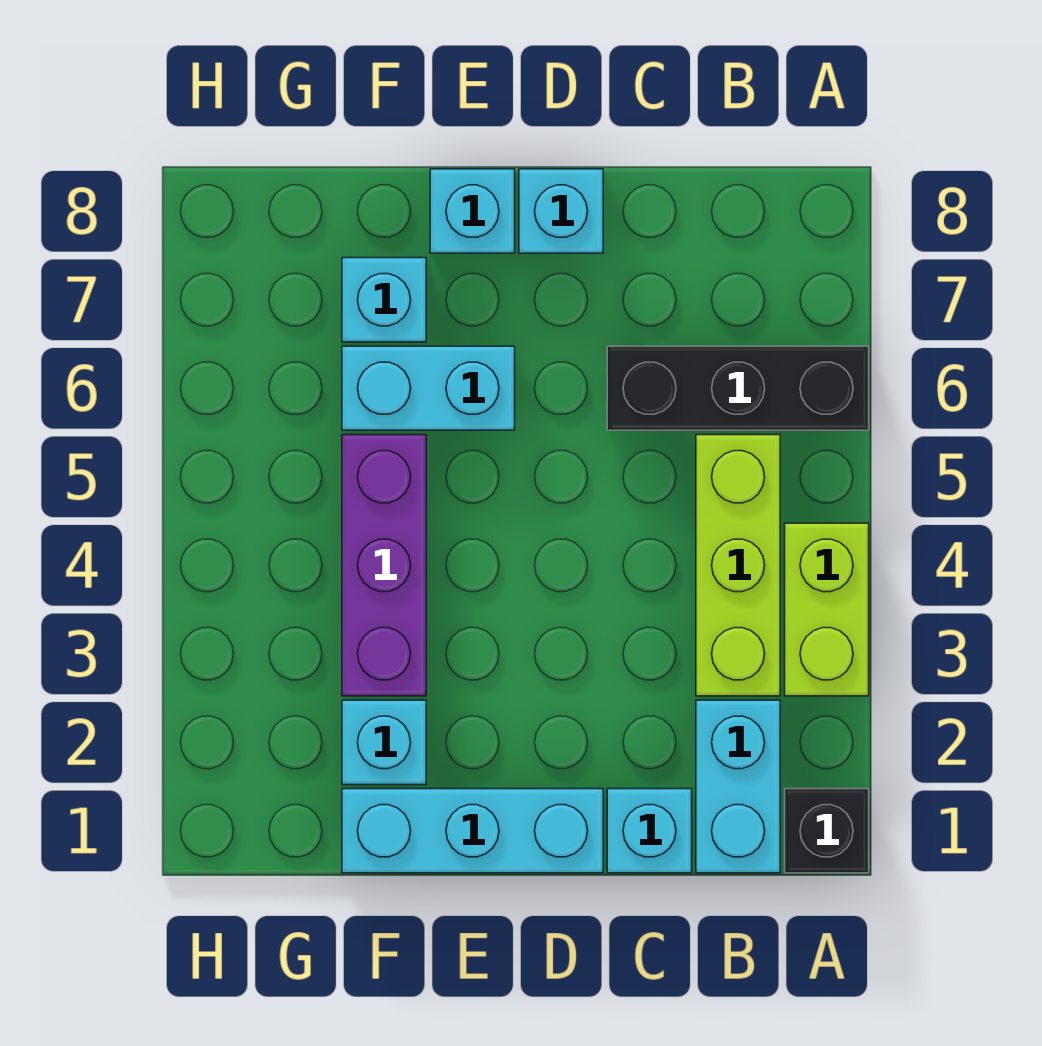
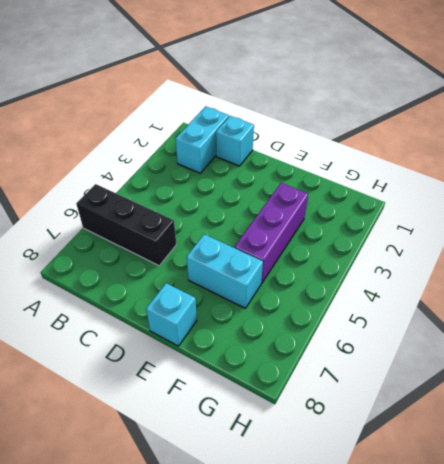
none -> black 1x1 brick [785,789,869,873]
none -> lime 1x2 brick [785,523,869,696]
none -> lime 1x3 brick [696,435,780,696]

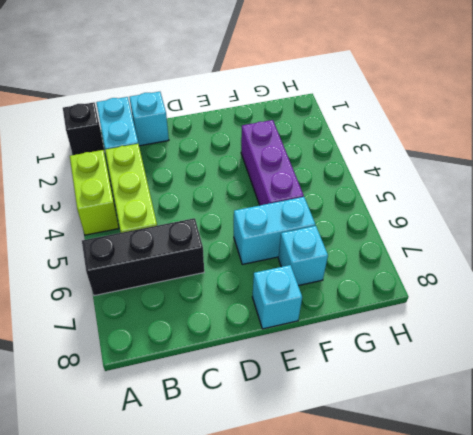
none -> cyan 1x3 brick [342,789,603,873]
none -> cyan 1x1 brick [519,169,603,253]
none -> cyan 1x1 brick [342,700,426,785]

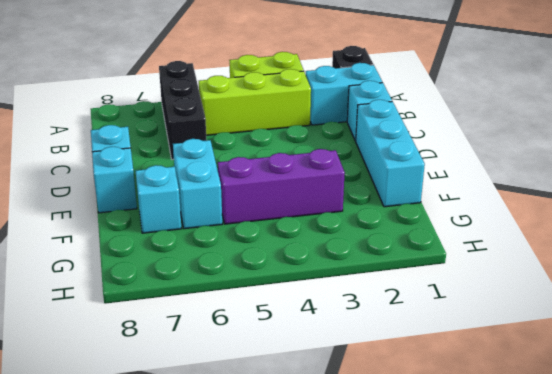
none -> cyan 1x1 brick [342,700,426,785]

